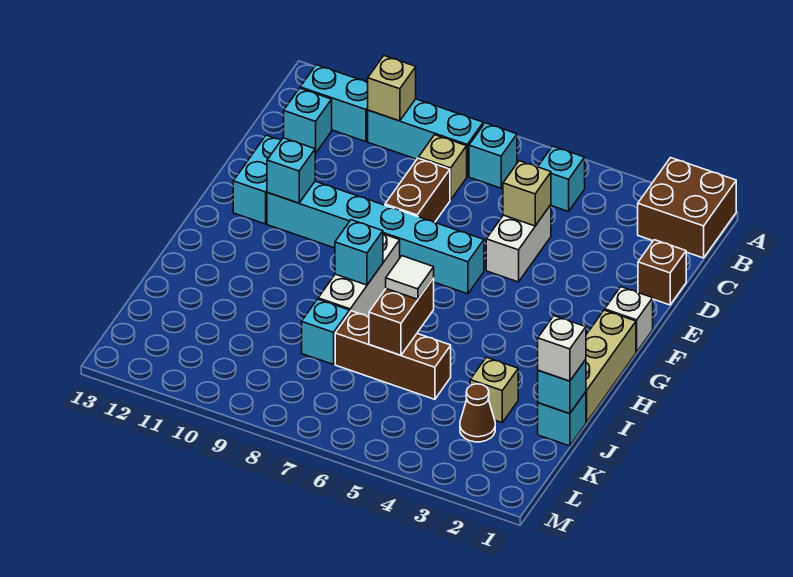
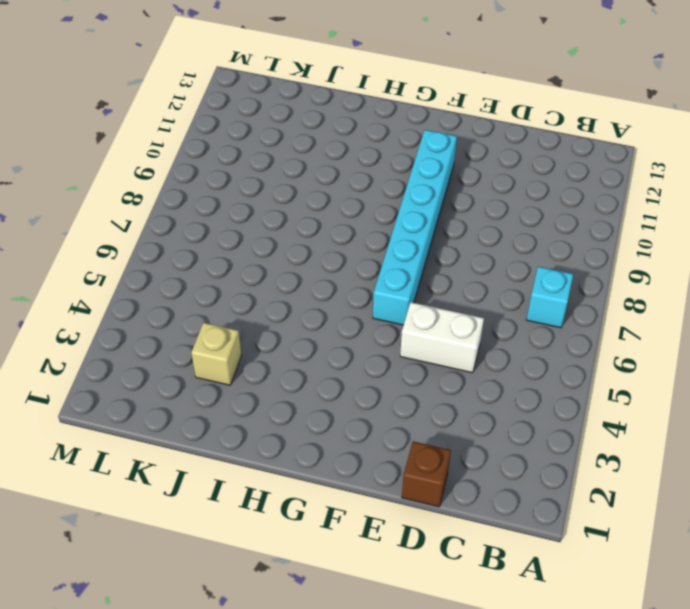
none -> brown 2x2 brick [638,158,736,258]
none -> cyan 1x1 brick [538,146,585,211]
none -> cyan 1x3 brick [368,99,483,176]

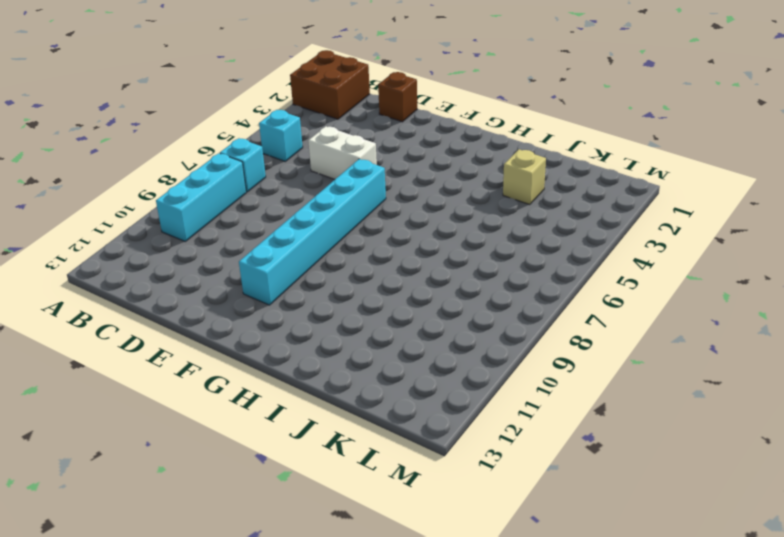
none -> cyan 1x2 brick [300,65,368,142]
none -> tan 1x1 brick [419,135,467,200]
none -> cyan 1x1 brick [284,88,332,153]

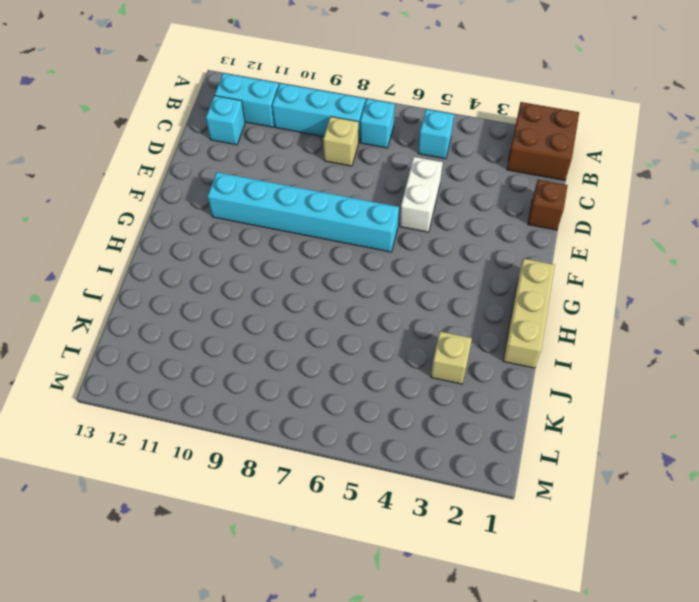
none -> brown 1x2 brick [385,158,450,222]
none -> cyan 1x2 brick [233,135,281,224]
none -> white 1x1 brick [605,287,653,352]

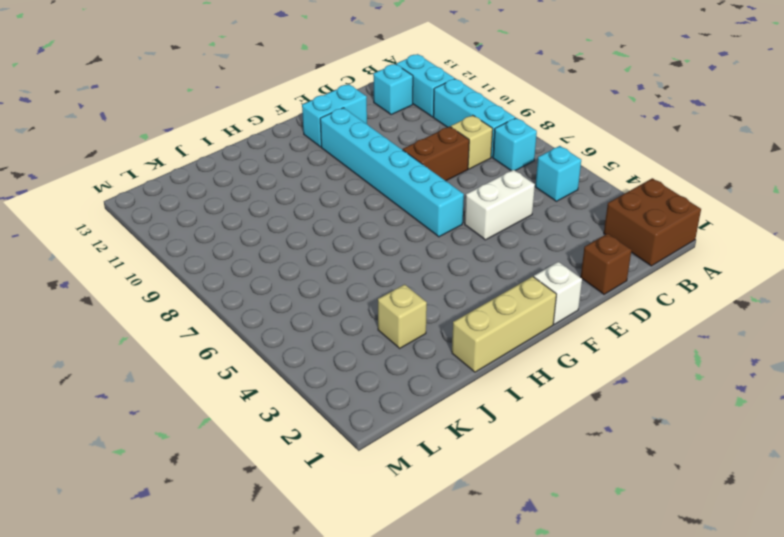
none -> white 1x3 brick [318,234,400,316]
none -> cyan 1x1 brick [538,392,586,446]
none -> brown 1x3 brick [335,311,451,399]

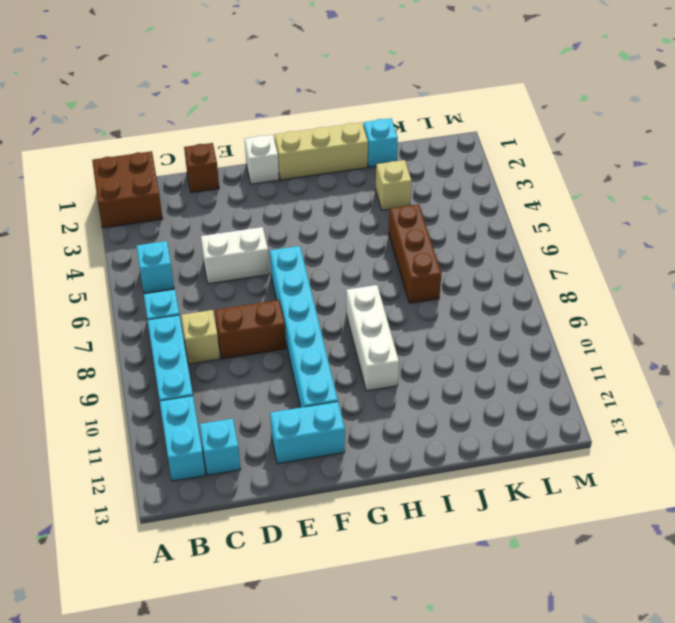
white 1x3 brick [346,285,399,391] -> white 1x3 brick turned to [318,234,400,316]
none -> cyan 1x1 brick [302,299,350,364]
none -> brown 1x1 cone [460,384,495,442]
none -> tan 1x1 brick [368,56,416,121]

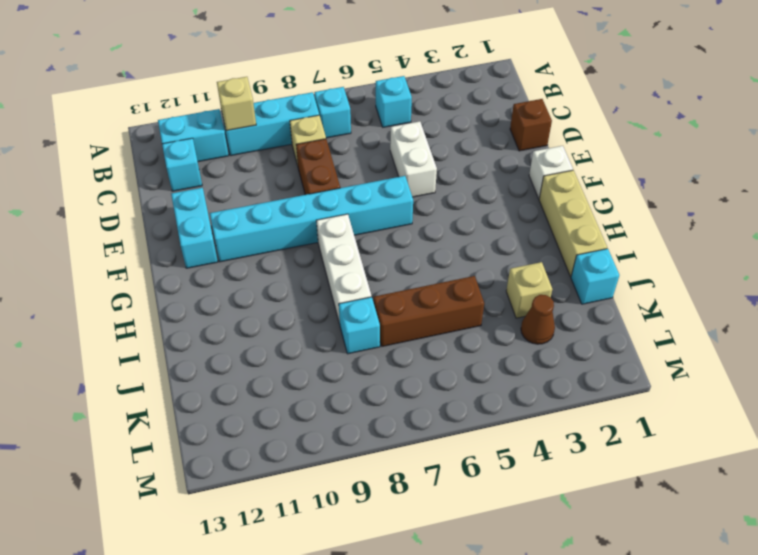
none -> brown 2x2 brick [638,158,736,258]
none -> tan 1x1 brick [503,161,551,226]
none -> cyan 1x1 brick [267,138,315,203]

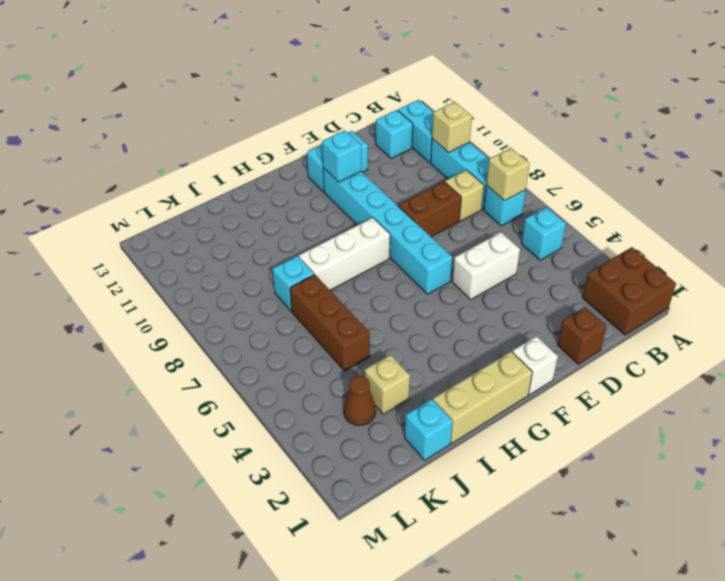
tan 1x1 brick [486,148,530,201] -> tan 1x1 brick moved to [503,161,551,226]
none -> cyan 1x1 brick [335,220,383,285]
none -> brown 1x2 brick [369,278,434,355]
none -> cyan 1x1 brick [538,359,586,414]

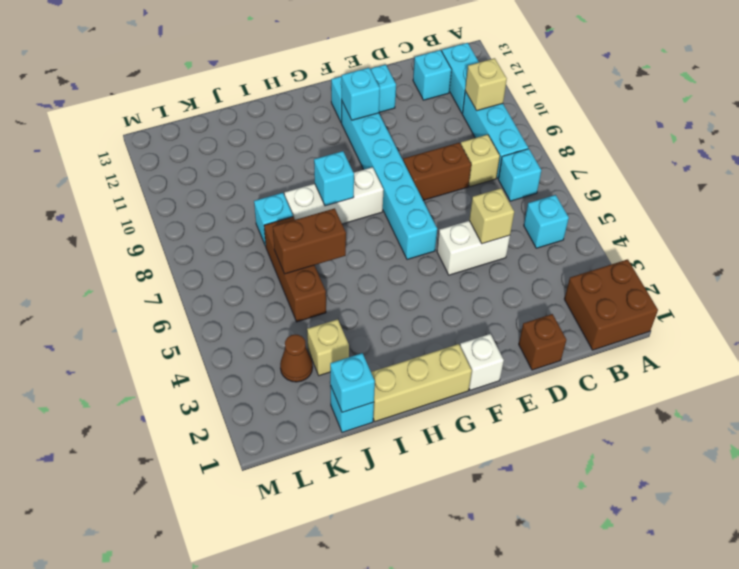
none -> white 1x1 tile [386,256,434,299]
none -> white 1x1 brick [538,316,586,381]

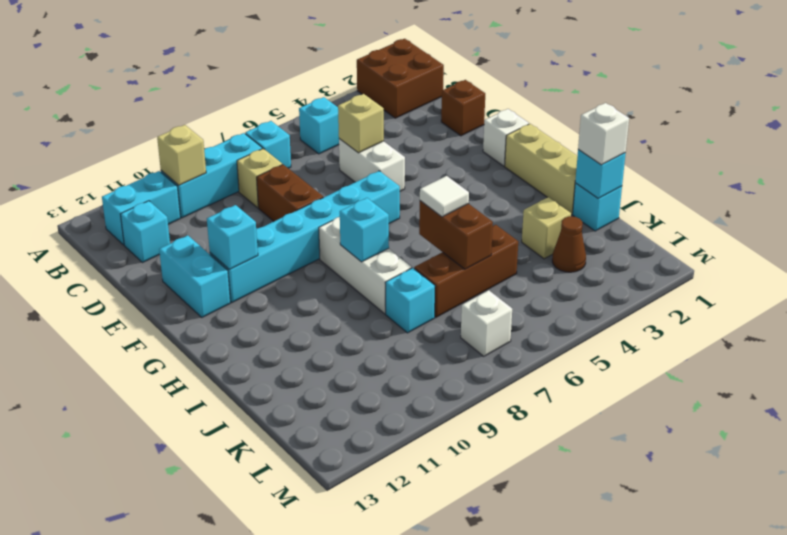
white 1x1 brick [461,290,512,356] -> none

